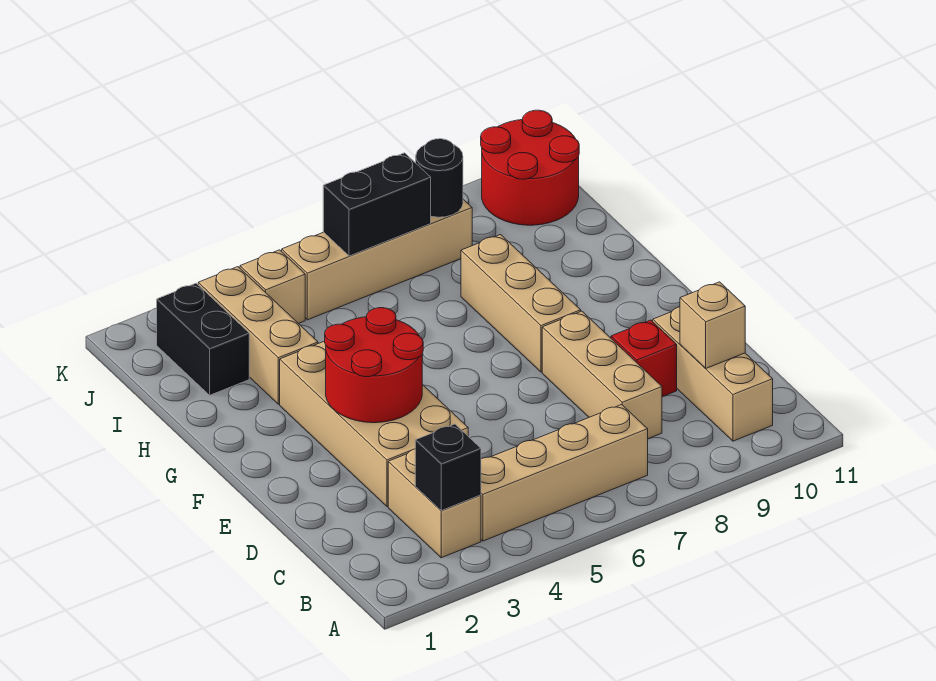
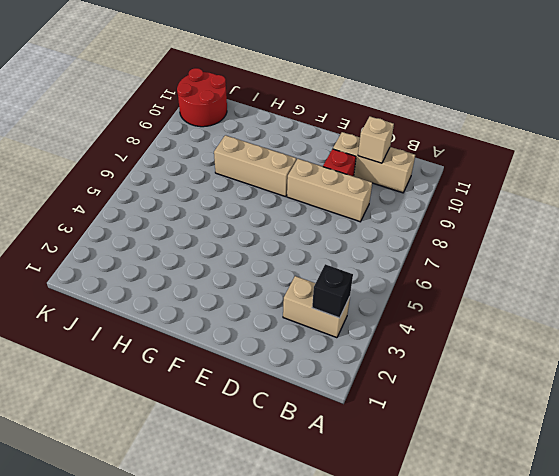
none -> tan 1x4 brick [481,405,648,541]
none -> tan 2x4 brick [280,341,468,507]
none -> tan 1x3 brick [198,267,318,404]

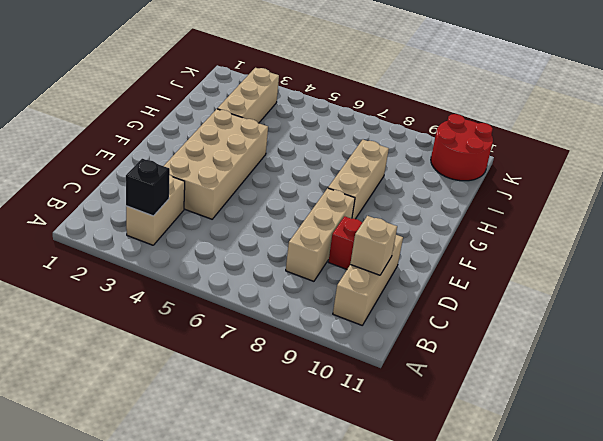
none -> tan 1x4 brick [481,405,648,541]
none -> black 1x2 brick [157,283,249,395]
none -> tan 1x1 brick [240,250,305,324]

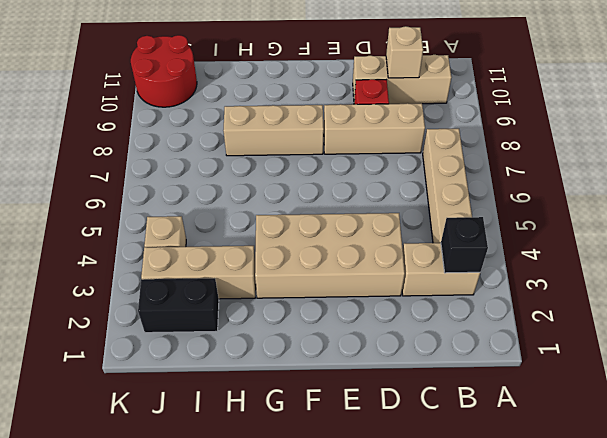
none -> tan 1x4 brick [282,199,472,320]
none -> red 2x2 round brick [325,308,423,423]
none -> black 1x2 brick [323,153,431,256]

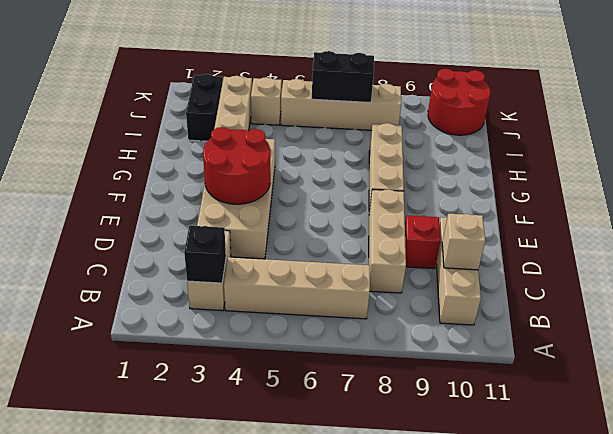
none -> black 1x1 round brick [416,139,463,217]

